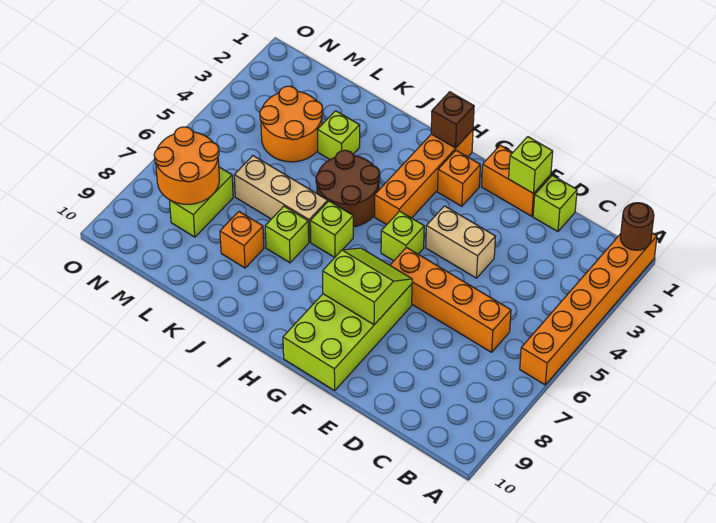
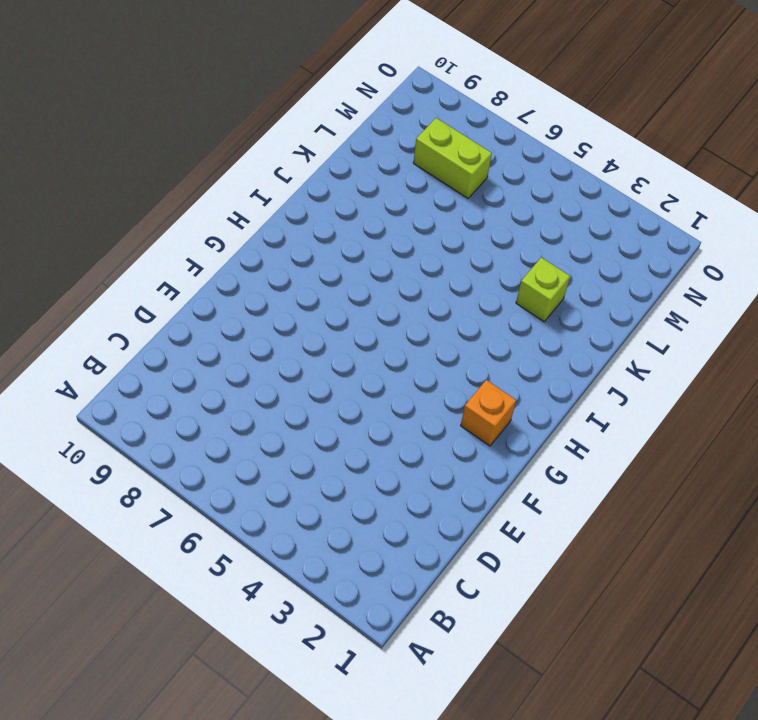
none -> orange 1x6 brick [520,233,657,385]
none -> orange 1x4 brick [390,248,511,352]
none -> lime 1x1 brick [533,175,577,232]

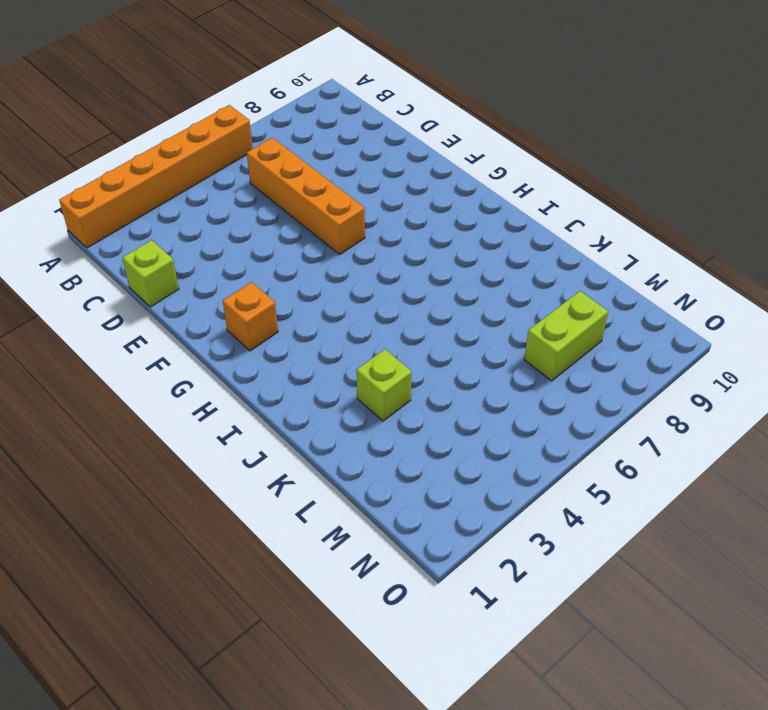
none -> orange 1x2 brick [481,145,551,216]
none -> tan 1x2 brick [426,206,496,278]
none -> lime 2x4 brick [283,284,412,391]

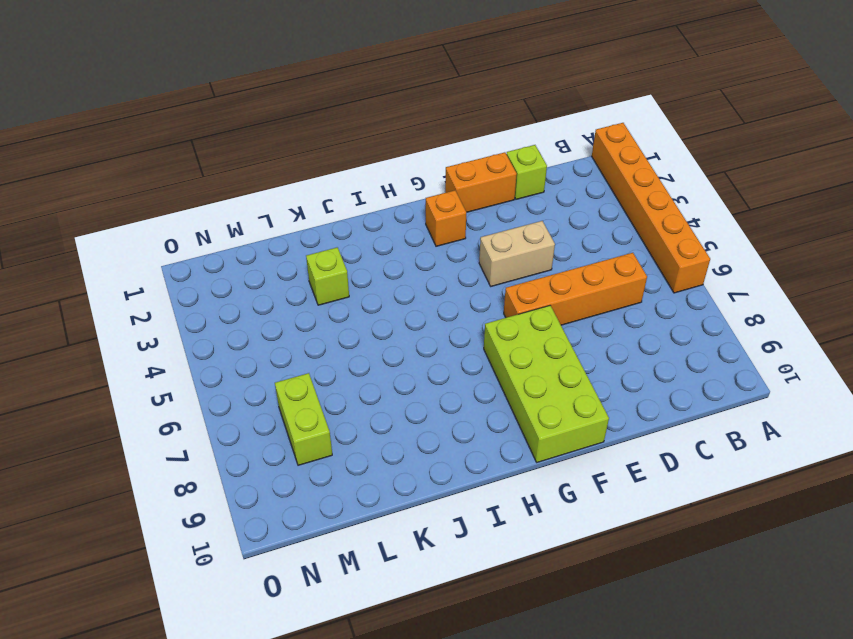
none -> lime 1x1 brick [381,211,424,261]
none -> orange 1x4 brick [375,130,473,225]
none -> brown 2x2 round brick [316,150,380,227]

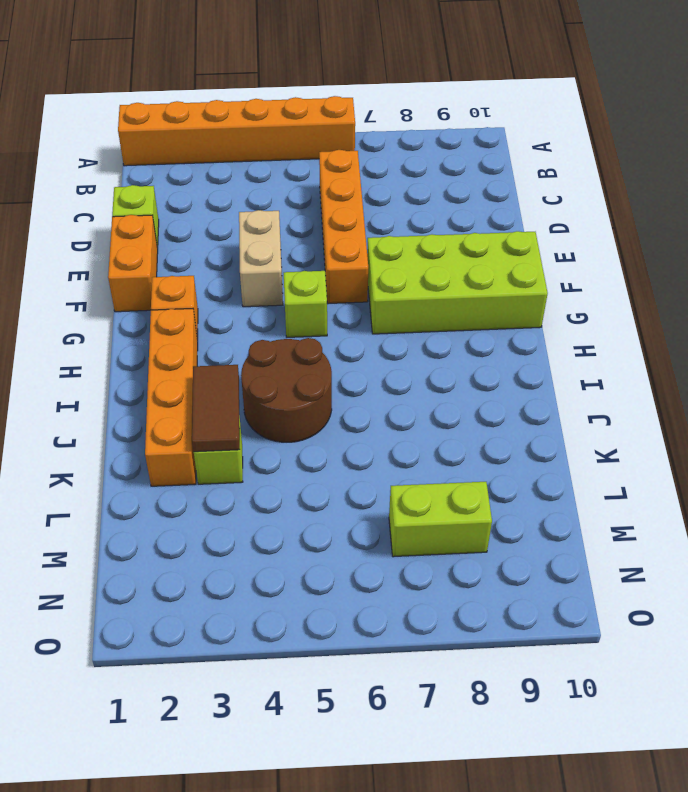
orange 1x4 brick [145,309,198,486] -> orange 1x4 brick turned to [375,130,473,225]
brown 1x2 tile [192,365,240,452] -> none
none -> lime 1x1 brick [310,201,353,257]
none -> tan 1x3 brick [234,156,328,242]
none -> lime 1x1 brick [265,206,309,263]

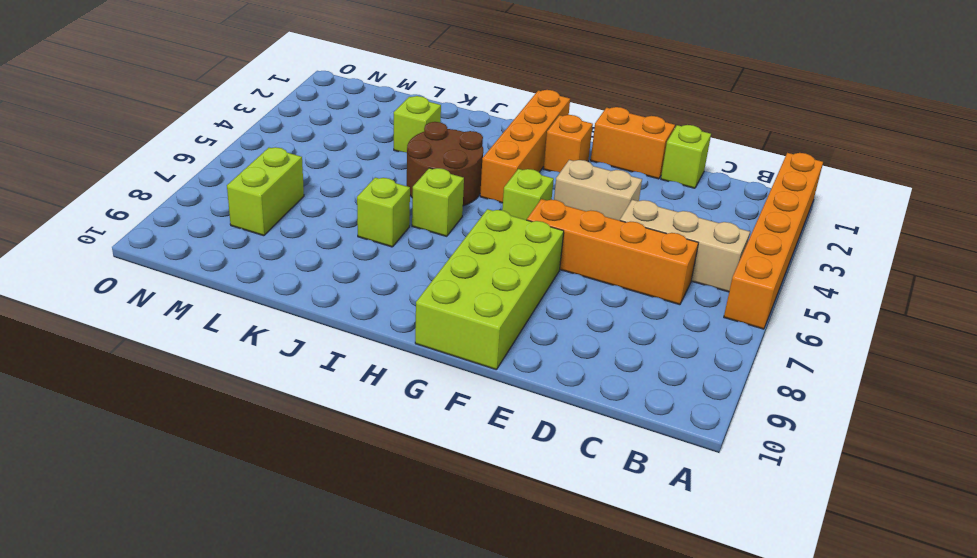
tan 1x3 brick [620,200,750,292] -> tan 1x3 brick moved to [234,156,328,242]
none -> orange 1x1 brick [220,212,264,268]
none -> orange 2x2 round brick [260,86,323,162]
none -> brown 1x1 round brick [620,203,654,250]

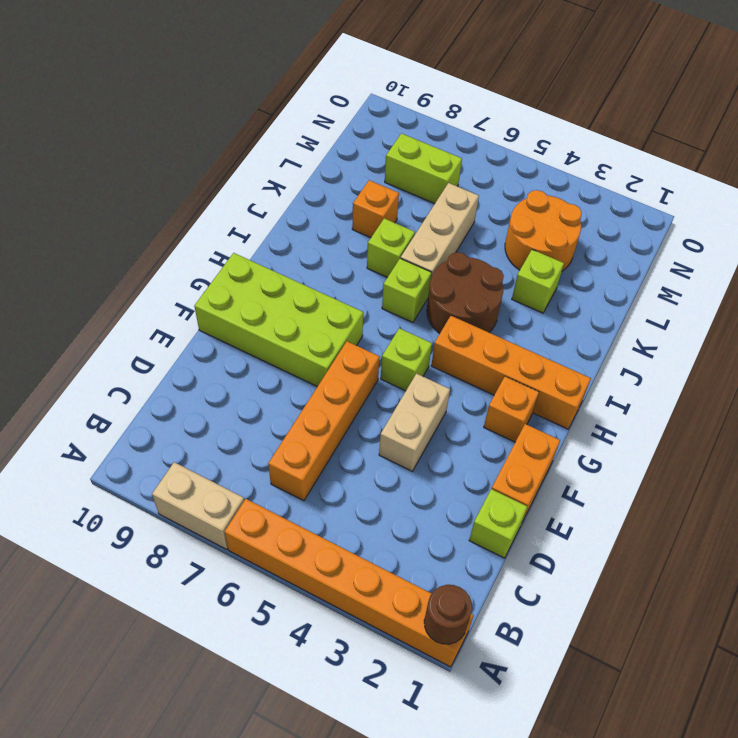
tan 1x2 brick [152,462,244,550] -> none
none -> lime 1x1 brick [509,137,553,194]
none -> lime 2x2 slope [323,248,412,325]
none -> brown 1x1 brick [431,92,474,148]

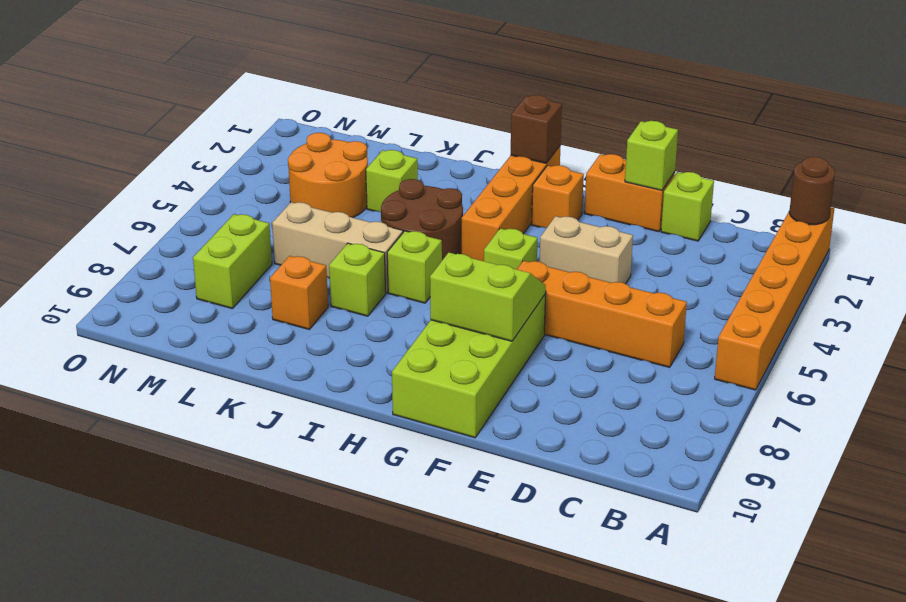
none -> orange 2x2 round brick [154,127,219,204]

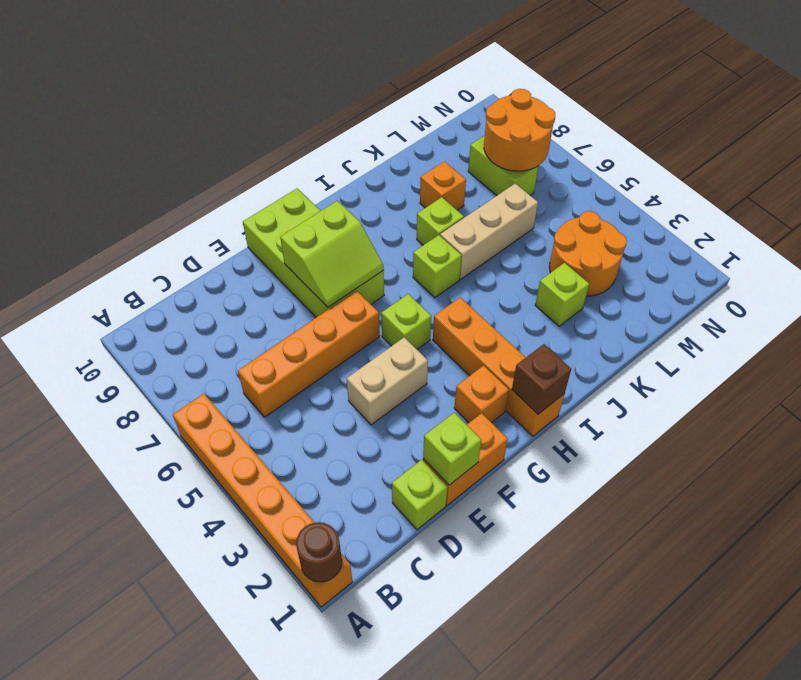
none -> brown 2x2 round brick [316,150,380,227]

